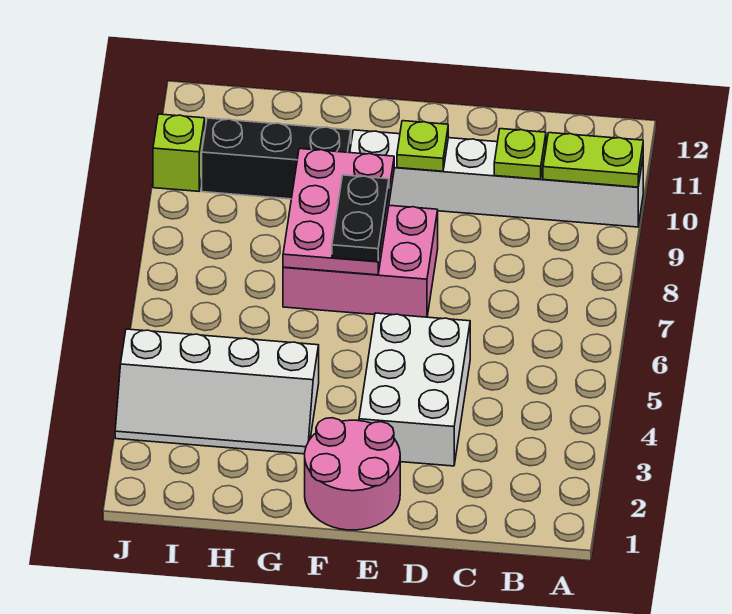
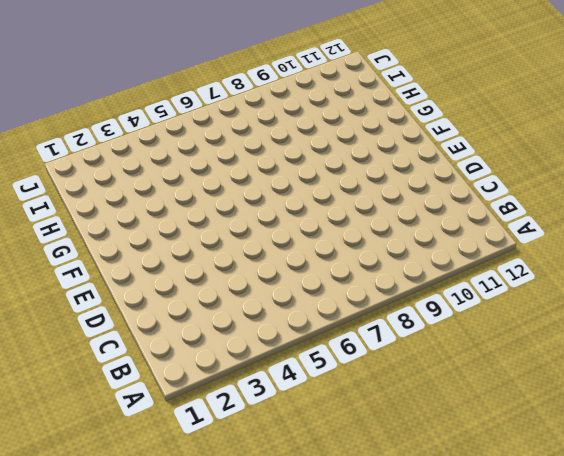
none -> white 1x6 brick [350,130,643,227]
none -> white 2x3 brick [359,313,470,466]
none -> pink 2x2 round brick [305,418,400,530]

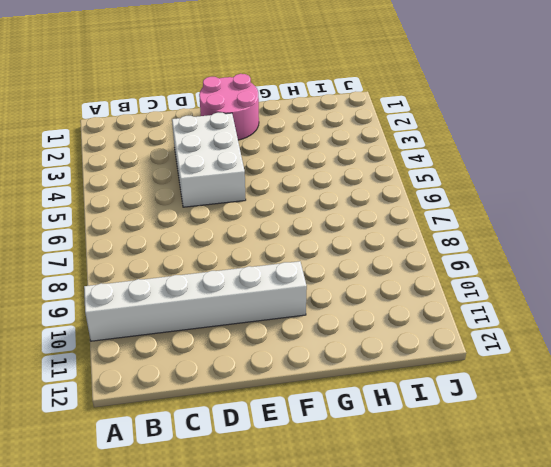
none -> pink 2x3 brick [283,205,438,317]
none -> white 2x4 slope [115,329,319,454]
none -> black 1x3 brick [202,118,351,199]

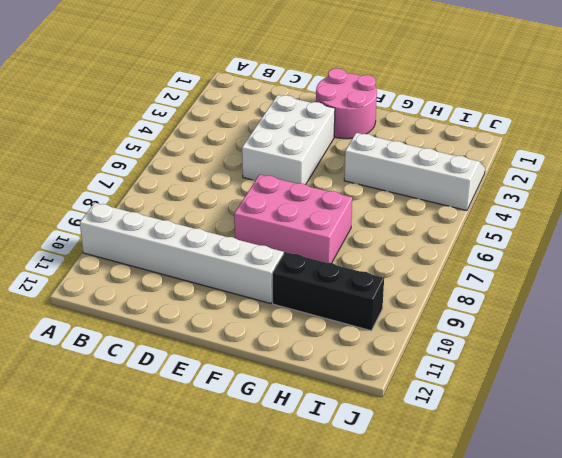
none -> lime 1x1 brick [153,114,205,191]
none -> lime 1x2 plate [543,133,643,187]
none -> lime 1x1 plate [494,129,546,179]

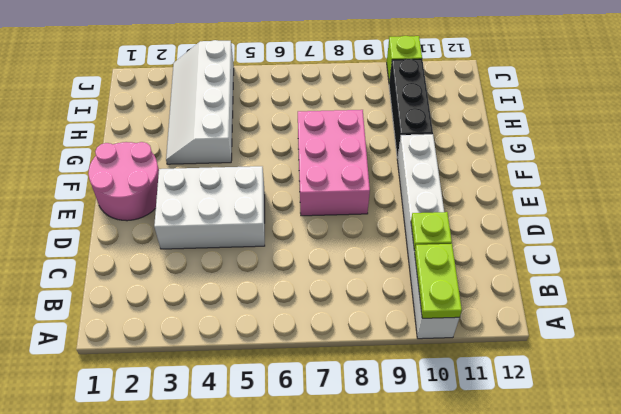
none -> lime 1x1 plate [397,121,448,171]
none -> pink 2x3 plate [283,149,394,275]
none -> black 1x2 plate [332,175,389,262]

